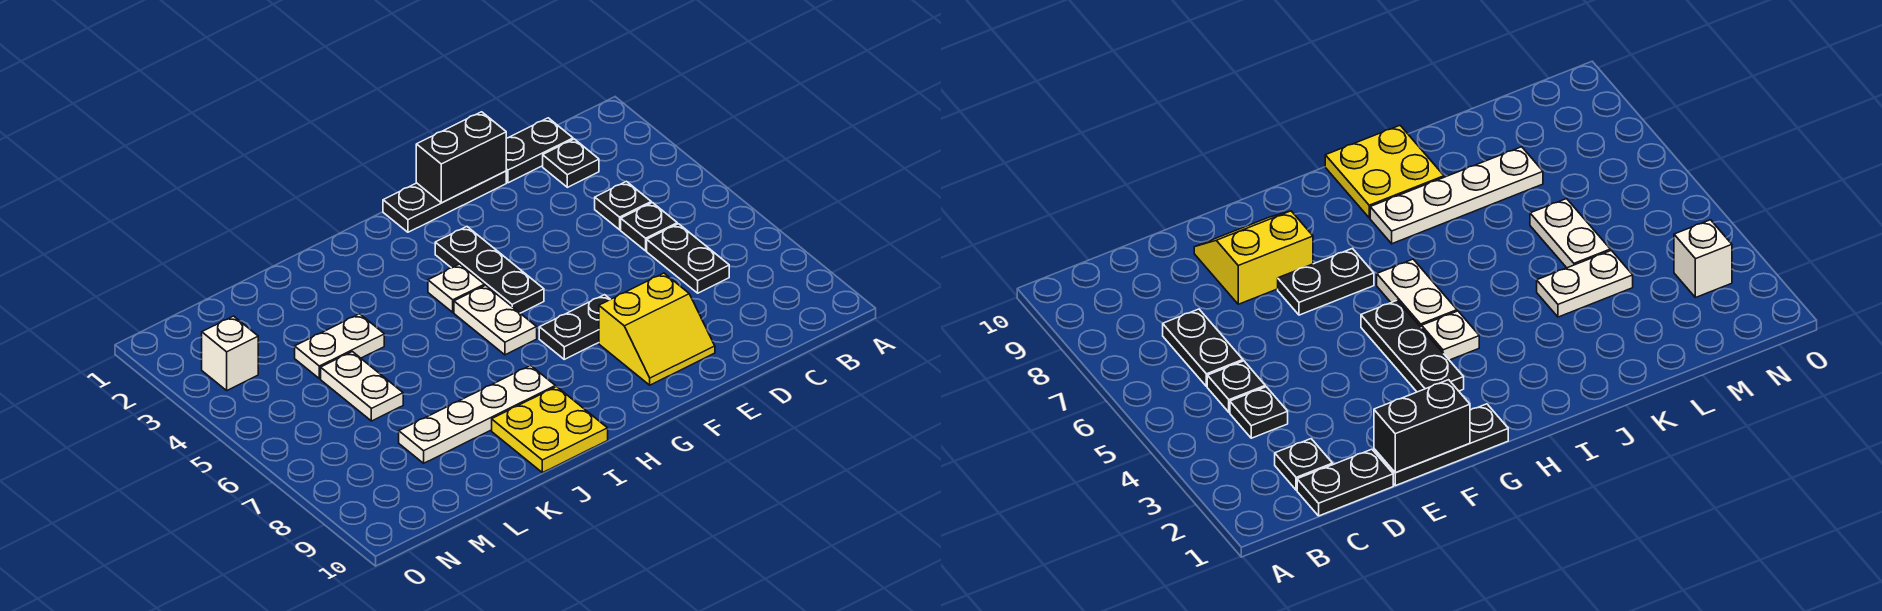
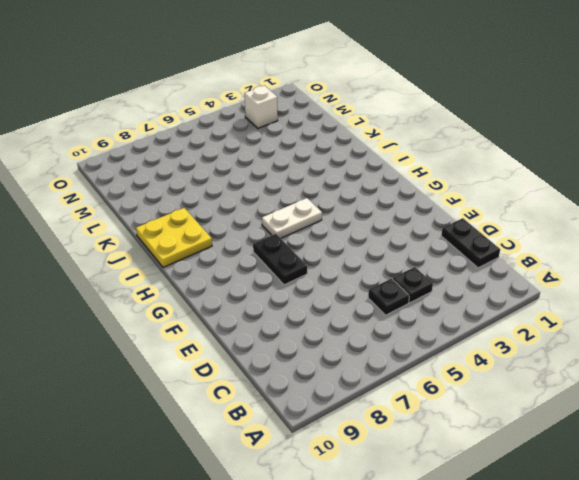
none -> black 1x1 plate [543,139,599,187]
none -> black 1x2 plate [647,224,729,293]
none -> black 1x3 plate [383,171,506,232]

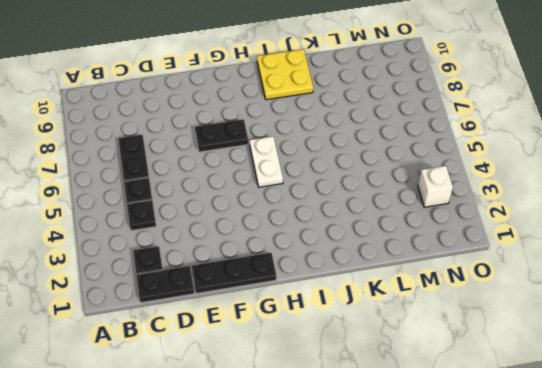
none -> yellow 2x2 slope [599,273,715,385]
none -> black 1x3 plate [435,227,544,313]
none -> white 1x1 plate [428,264,485,312]

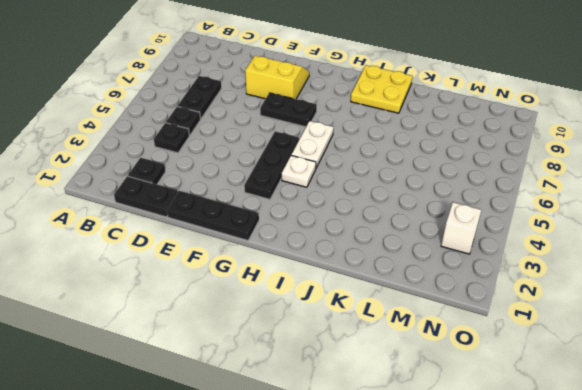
none -> white 1x4 plate [399,366,555,463]
none -> white 1x2 plate [295,314,384,379]
none -> white 1x2 plate [321,352,403,421]

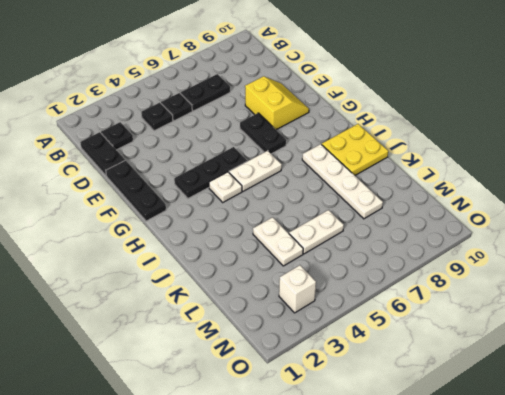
none -> black 1x2 brick [416,112,506,203]

